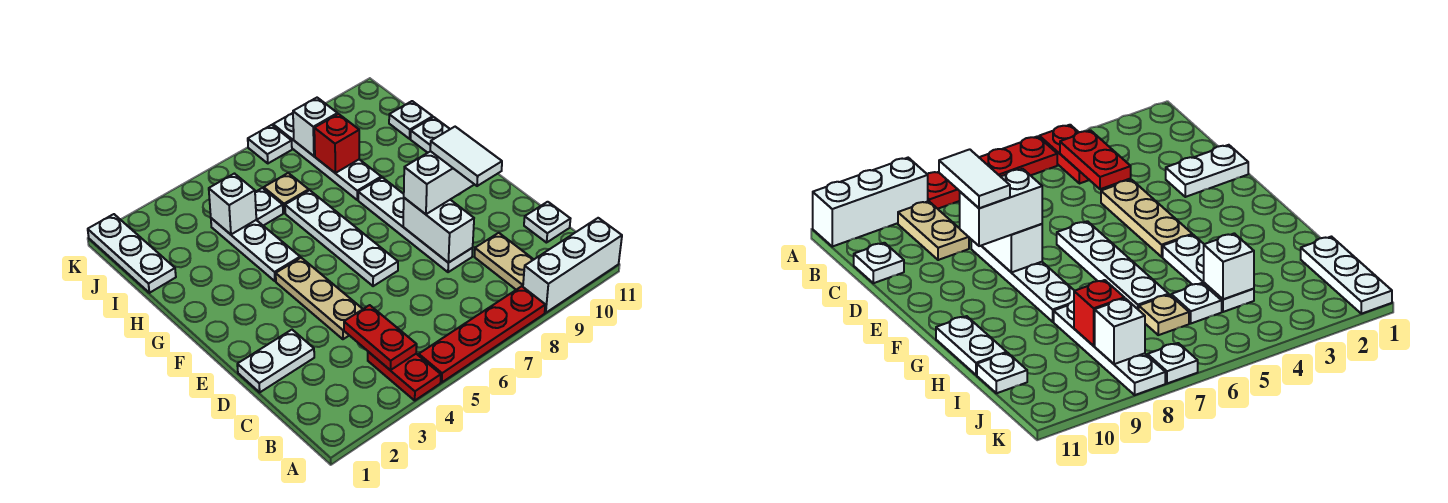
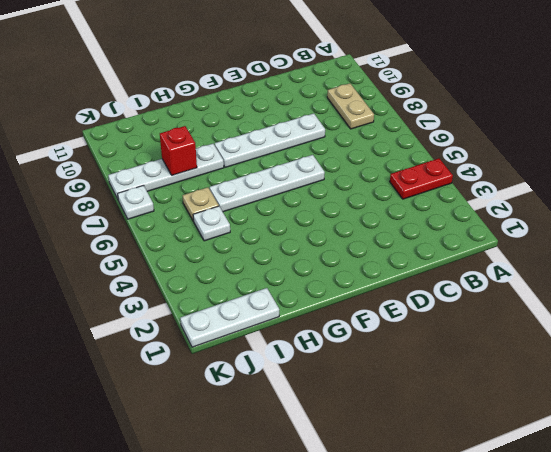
tan 1x2 plate [327,83,374,129] -> tan 1x2 plate turned to [475,233,534,290]
none -> red 1x4 plate [419,286,545,382]
none -> white 1x3 brick [523,218,622,313]
none -> white 1x1 plate [524,202,570,243]

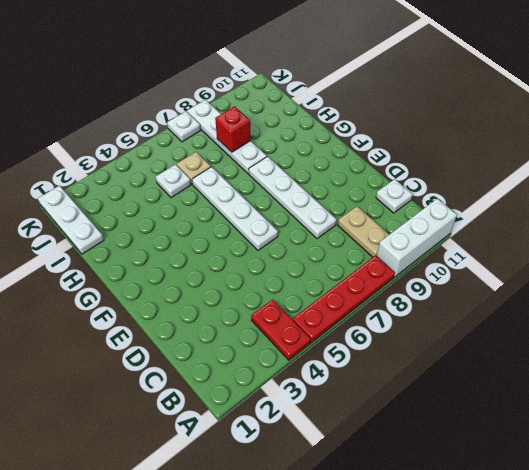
none -> white 1x2 plate [237,330,314,392]
none -> tan 1x3 plate [276,258,363,339]
none -> white 1x3 plate [211,218,300,281]

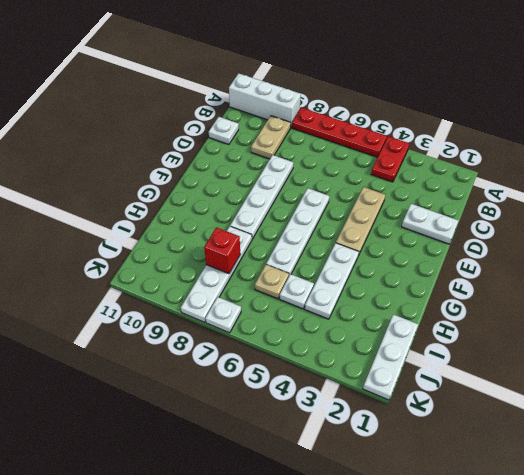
none -> white 1x2 plate [411,117,450,153]
none -> white 1x1 plate [389,101,433,139]
none -> red 1x2 plate [344,305,417,370]

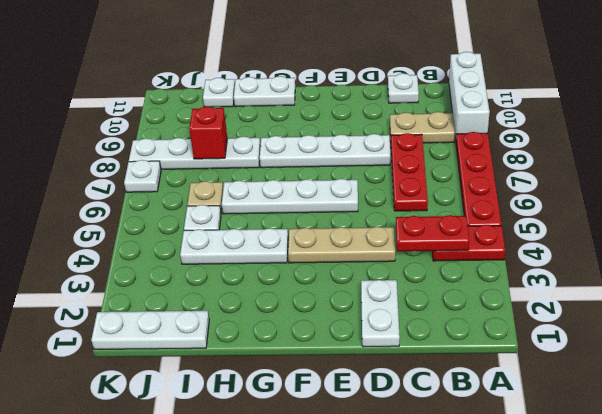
red 1x3 plate [391,133,428,211] -> none
none -> white 1x2 brick [403,198,474,263]
none -> white 1x1 brick [209,174,256,234]
none -> white 1x1 brick [293,98,338,156]

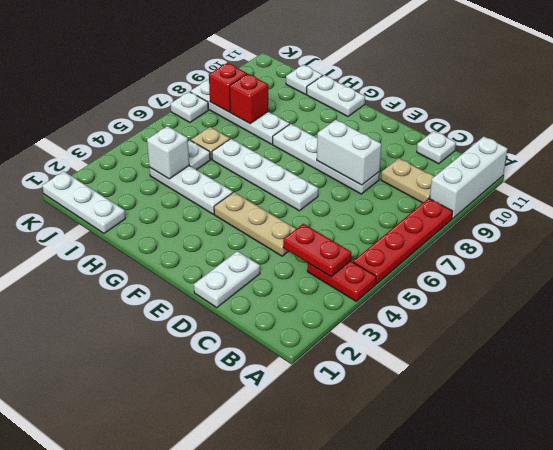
red 1x1 brick [209,63,247,112] -> white 1x1 brick [293,98,338,156]
none -> white 1x2 brick [404,151,475,214]
none -> white 1x2 tile [430,127,502,186]

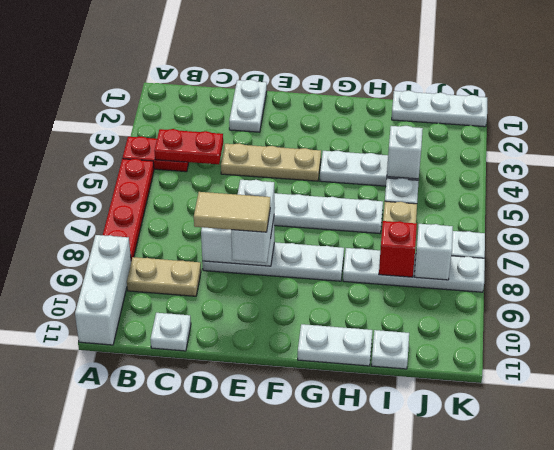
tan 1x2 tile [194,192,270,232] -> white 1x2 tile [430,127,502,186]

